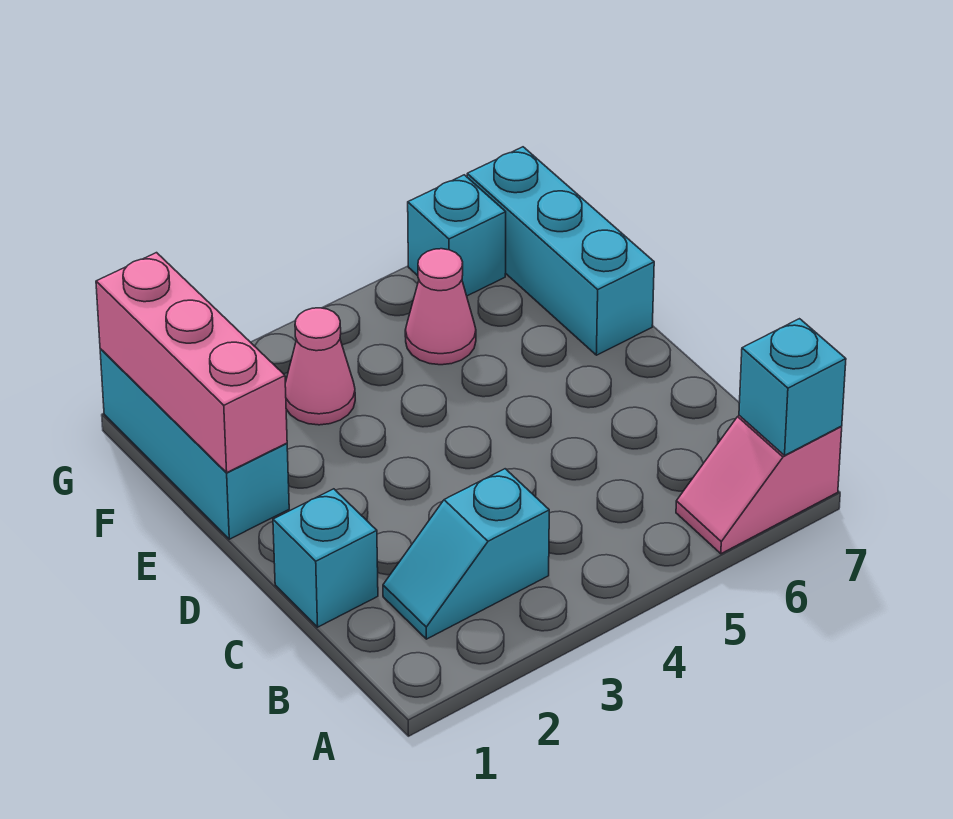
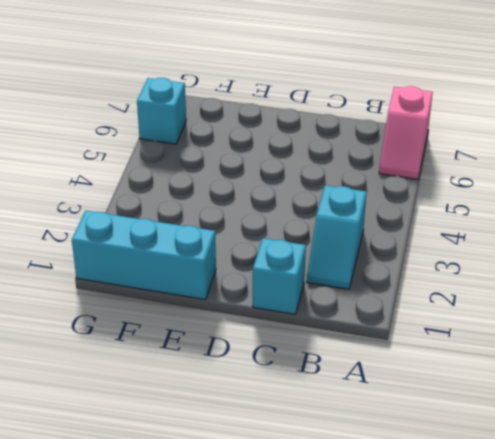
none -> cyan 1x3 brick [467,147,654,355]
none -> pink 1x1 cone [285,308,355,425]

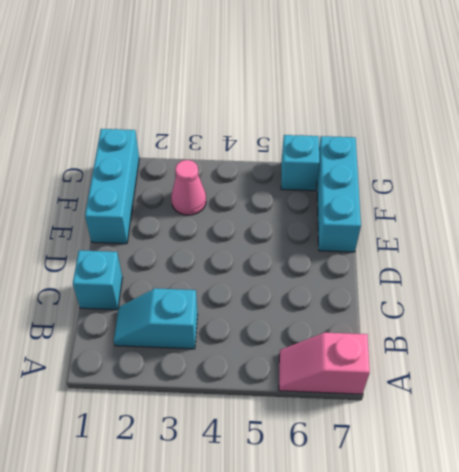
none -> pink 1x1 cone [405,249,476,365]
none -> cyan 1x1 brick [739,319,846,455]

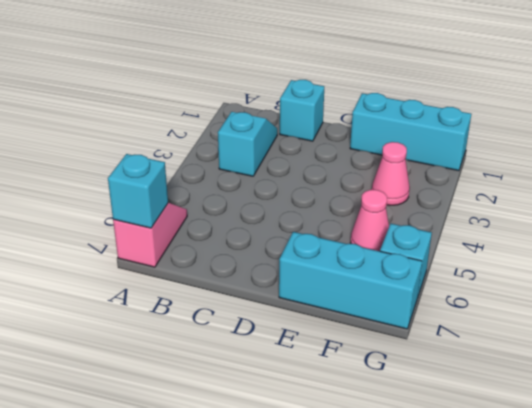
none -> pink 1x3 brick [96,253,287,472]

